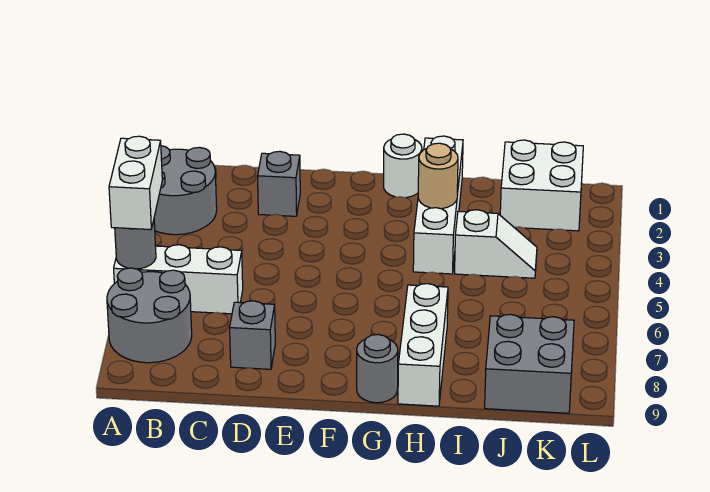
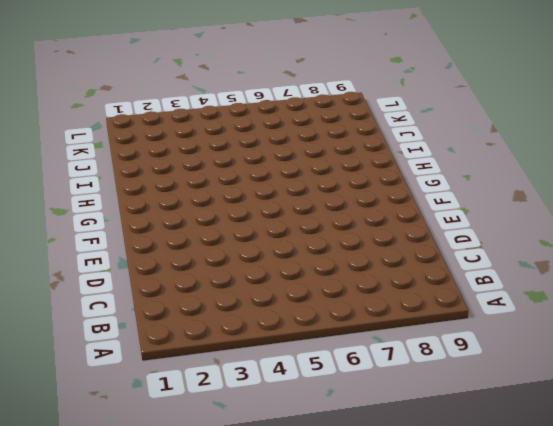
none -> grey 2x2 round brick [154,146,217,235]
none -> white 1x3 brick [114,245,243,314]
none -> grey 2x2 round brick [107,268,192,363]

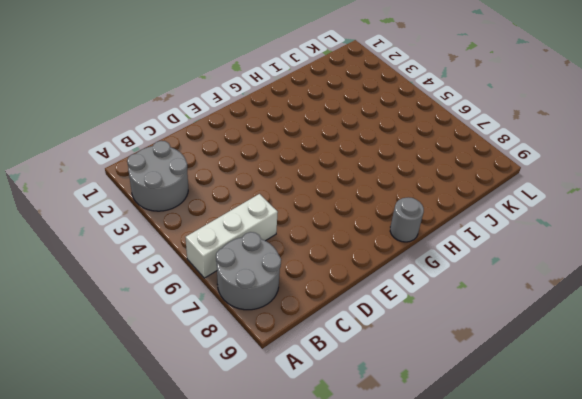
none -> grey 1x1 brick [258,151,300,216]
none -> grey 1x1 brick [230,301,275,369]
none -> white 1x1 round brick [384,134,422,198]

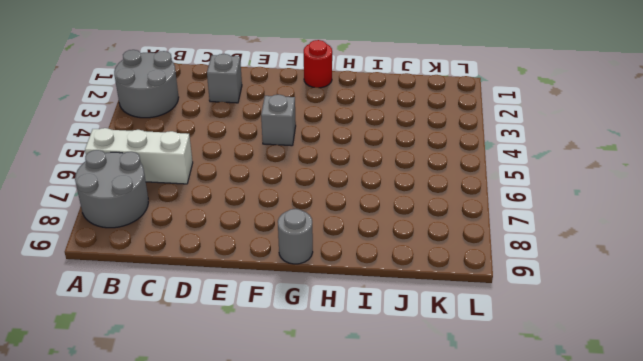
grey 1x1 brick [261,95,296,146] -> grey 1x1 brick moved to [230,301,275,369]
red 1x1 round brick [304,40,332,88] -> white 1x1 round brick [384,134,422,198]
none -> white 1x4 brick [413,136,463,274]
none -> white 1x3 brick [398,284,448,406]
none -> white 1x2 slope [455,210,537,278]

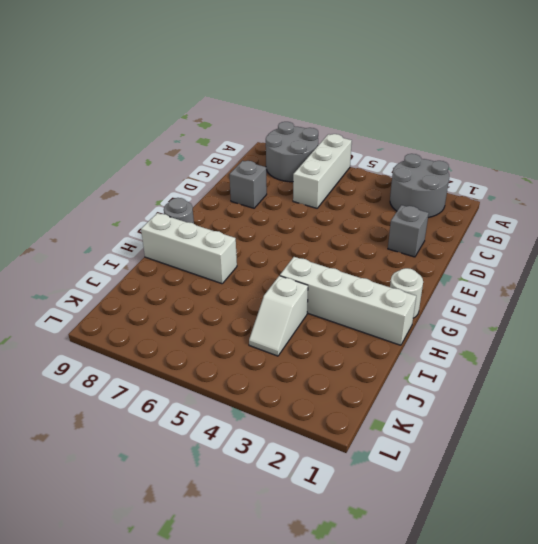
none -> white 2x2 brick [500,140,583,231]
none -> grey 2x2 brick [485,314,574,413]
none -> grey 1x1 round brick [115,221,156,269]

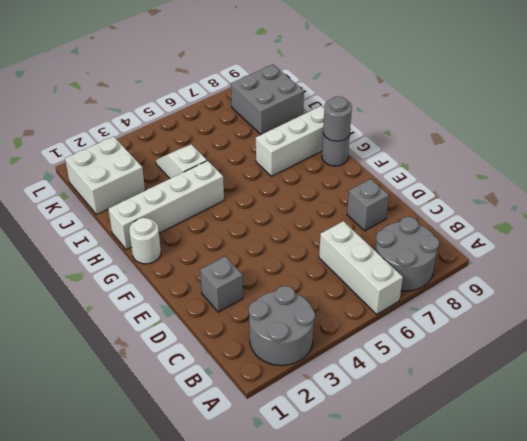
grey 1x1 round brick [323,96,352,141] -> grey 1x1 round brick moved to [115,221,156,269]
none -> tan 1x1 round brick [418,143,458,209]
none -> white 1x2 brick [109,136,162,230]

